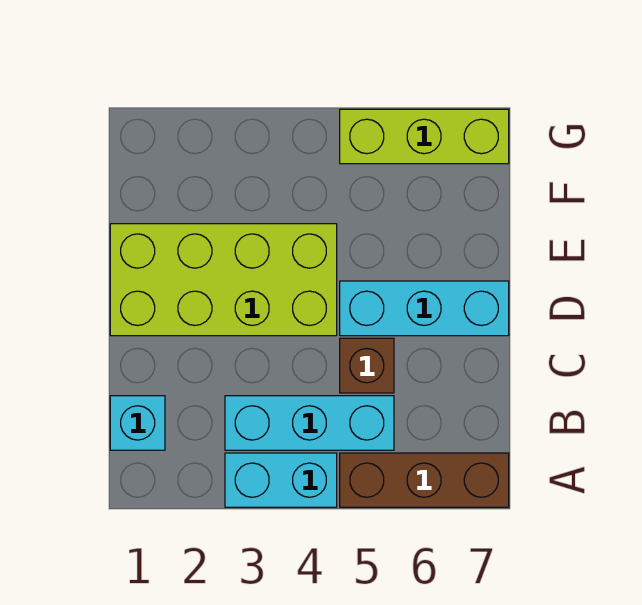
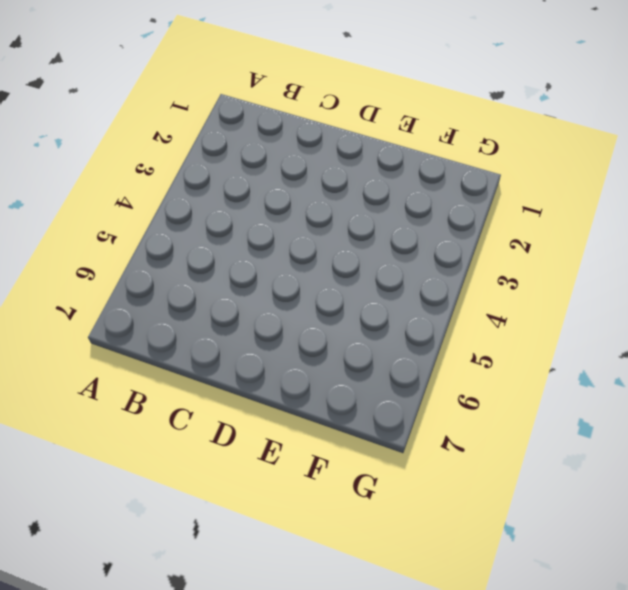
none -> cyan 1x2 brick [225,453,337,507]
none -> brown 1x3 brick [340,453,509,507]

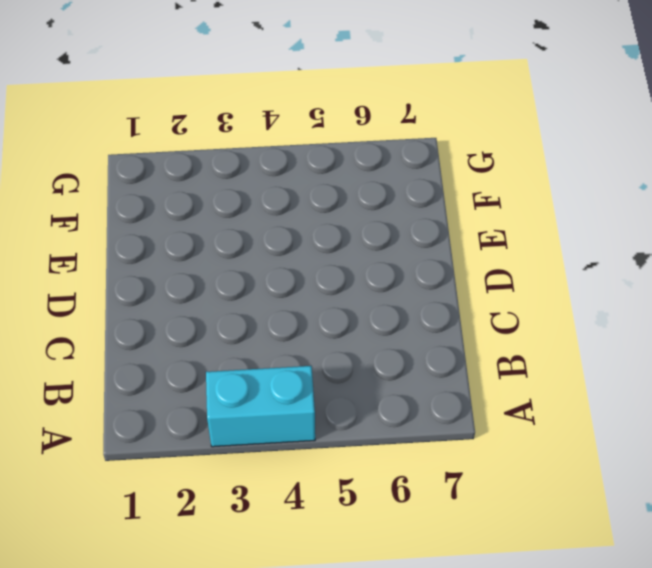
none -> brown 1x3 brick [340,453,509,507]
none -> cyan 1x1 brick [110,396,165,450]

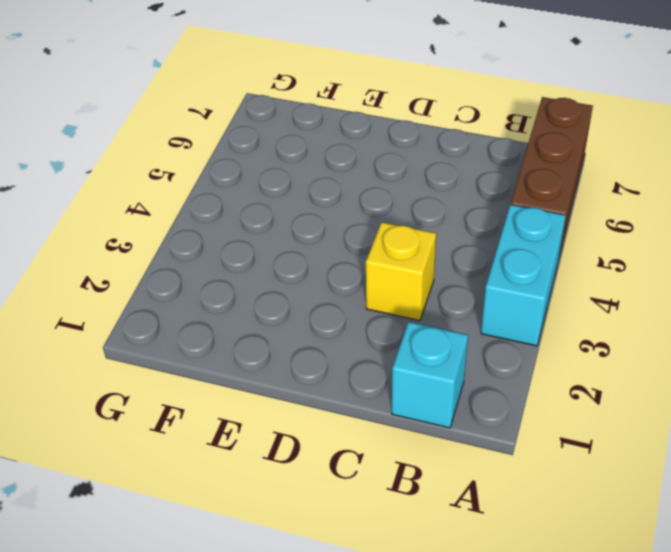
yellow 1x1 brick [366,222,436,321] -> none
none -> cyan 1x3 brick [225,396,394,450]
none -> brown 1x1 brick [340,338,394,393]

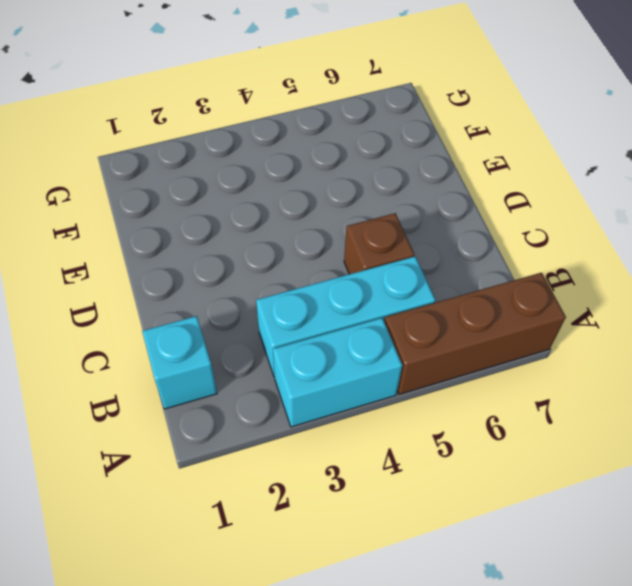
none -> lime 2x4 brick [110,224,337,336]
none -> cyan 1x3 brick [340,281,509,336]

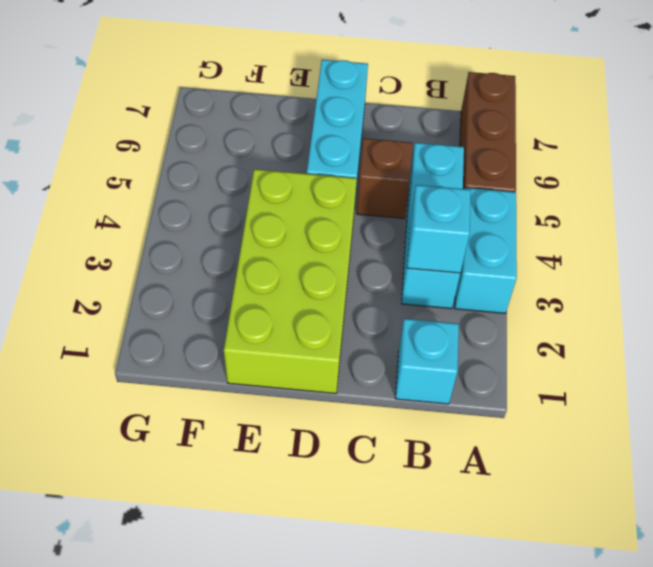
cyan 1x1 brick [407,185,471,273] -> none
none -> lime 1x3 brick [340,109,509,164]

